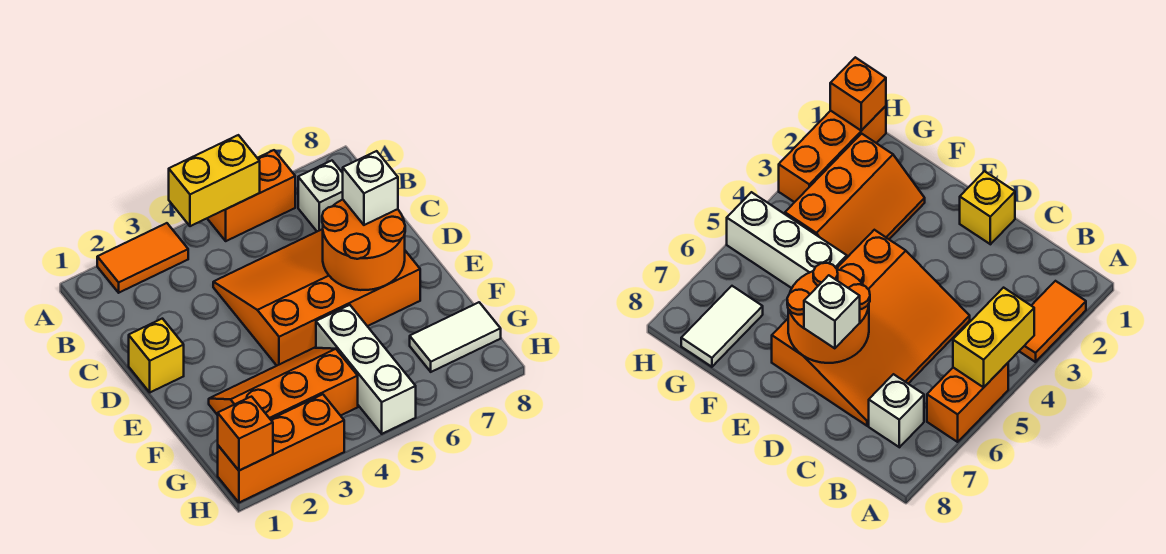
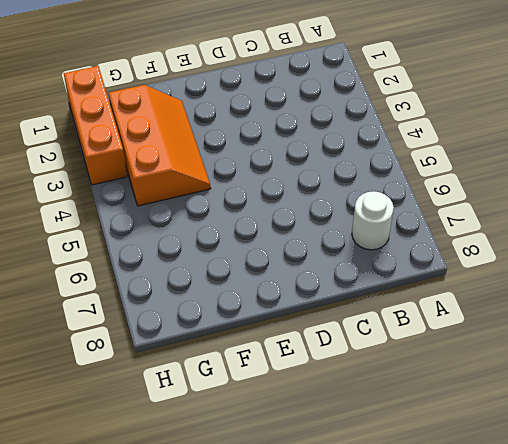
white 1x1 round brick [352,191,394,250] -> white 1x1 brick [298,161,343,231]
none -> orange 1x2 tile [97,223,188,293]
none -> orange 1x2 brick [207,150,295,241]
none -> orange 3x4 slope [213,229,420,365]

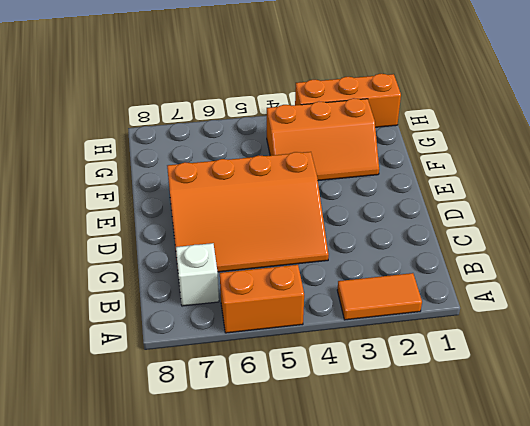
none -> yellow 1x1 brick [129,319,184,392]
none -> white 1x3 brick [316,305,416,434]
none -> white 1x2 tile [410,302,501,372]

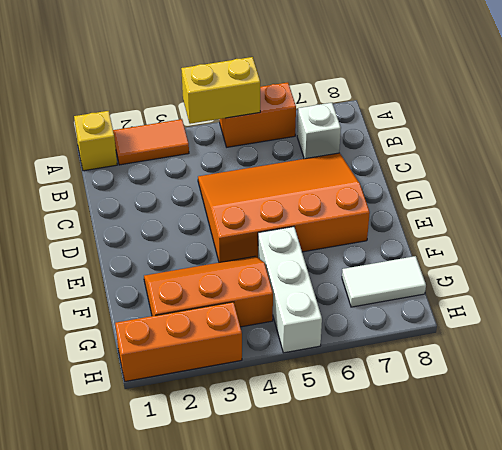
yellow 1x1 brick [74,111,117,171] -> yellow 1x1 brick moved to [129,319,184,392]
none -> orange 2x2 round brick [322,200,405,290]
none -> orange 1x1 brick [218,397,273,471]
none -> white 1x1 brick [343,151,398,225]

